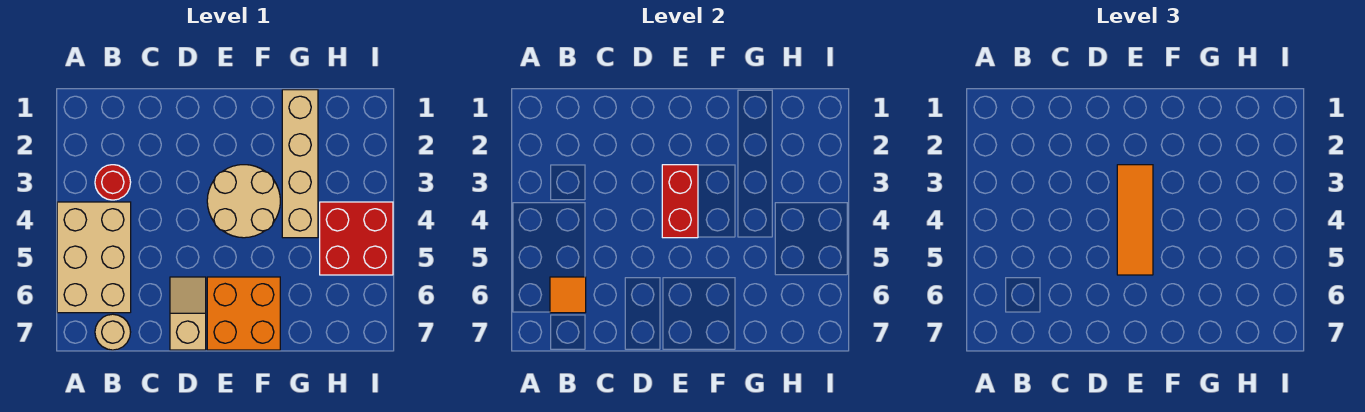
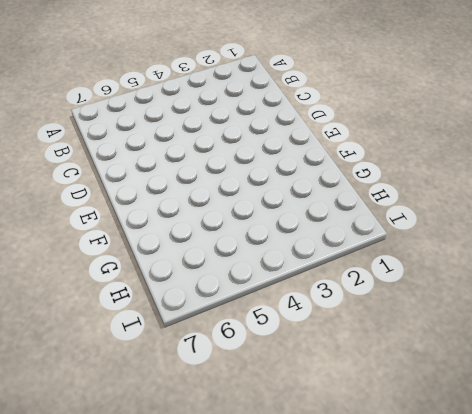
none -> tan 2x3 brick [57,202,131,313]
none -> red 1x1 round brick [95,165,131,200]

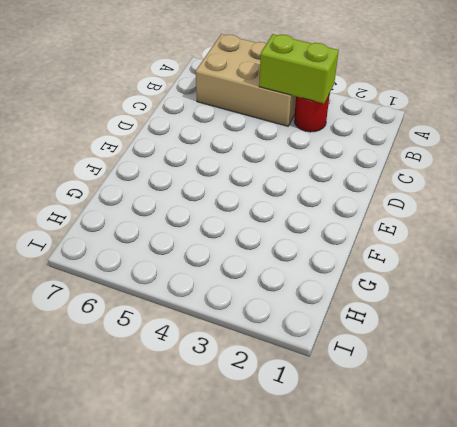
lime 1x2 brick [259,34,339,104] -> none
none -> tan 1x1 round brick [95,314,131,350]
none -> tan 1x2 slope [170,277,206,350]

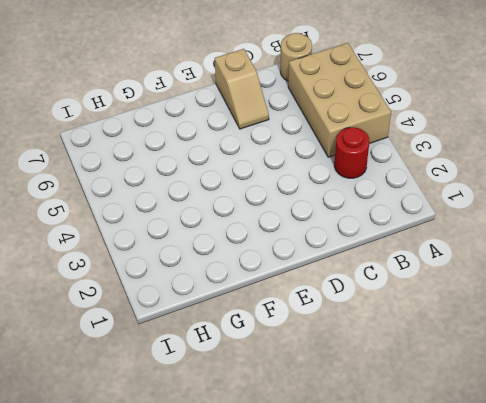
none -> tan 2x2 round brick [207,165,280,238]
none -> orange 2x2 brick [207,277,280,350]

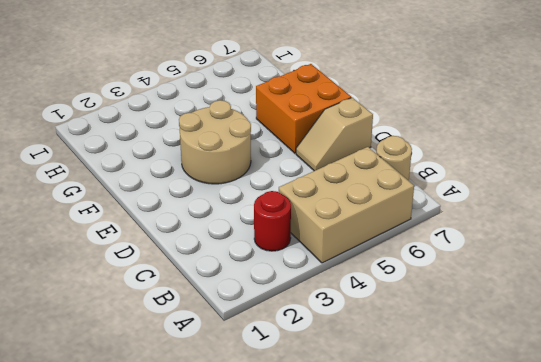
none -> tan 1x4 brick [282,90,318,238]
none -> red 2x2 brick [320,202,393,275]

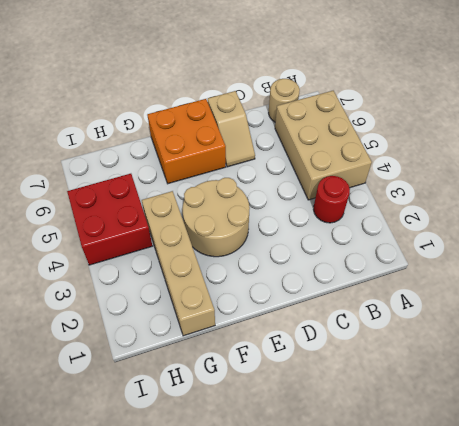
none -> orange 1x1 tile [550,277,586,313]
none -> red 1x2 brick [662,165,698,238]

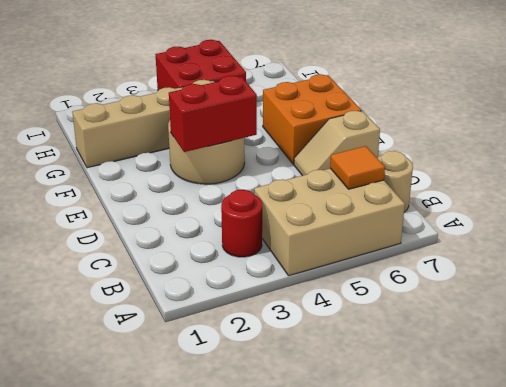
none -> orange 1x3 tile [1117,165,1153,275]

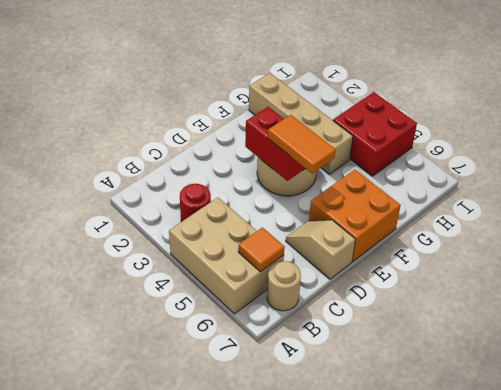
orange 1x2 tile [268,115,336,173] -> orange 1x3 tile [1117,165,1153,275]

